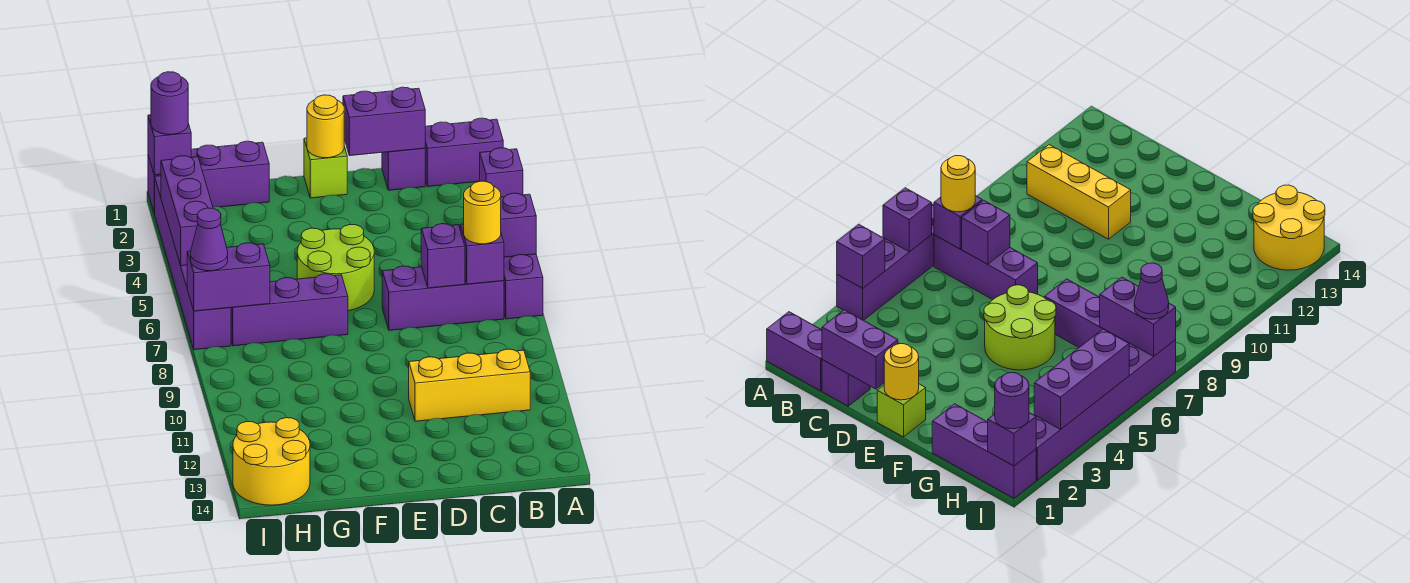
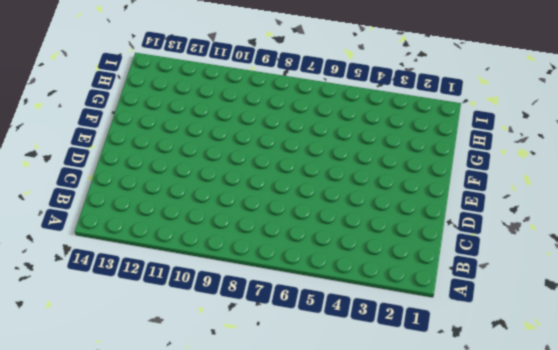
none -> purple 1x2 brick [425,118,503,187]
none -> purple 1x4 brick [504,254,543,319]
none -> purple 1x3 brick [382,266,504,330]

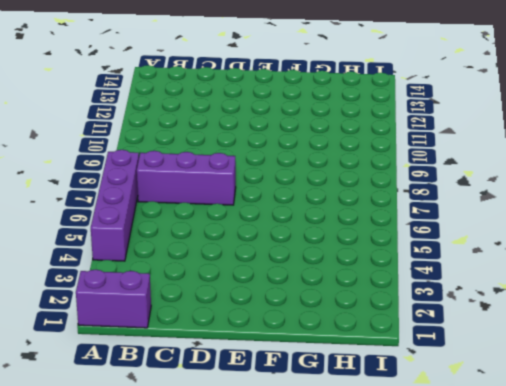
none -> yellow 1x3 brick [409,349,530,421]
none -> purple 1x1 brick [382,148,425,190]
none -> lime 1x1 brick [304,138,347,198]

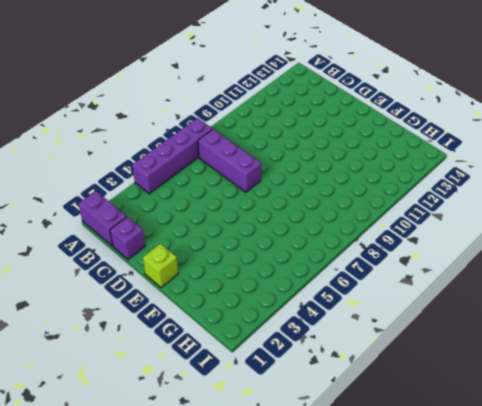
none -> yellow 1x3 brick [409,349,530,421]
none -> lime 2x2 round brick [297,224,374,311]
none -> purple 1x3 brick [231,274,348,346]

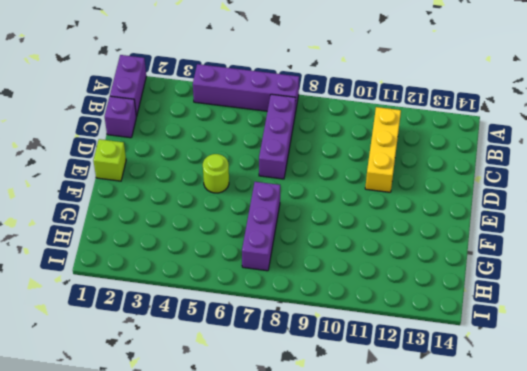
lime 1x1 round brick [203,154,229,193] -> lime 2x2 round brick [297,224,374,311]
none -> purple 1x3 brick [148,141,269,213]
none -> yellow 2x2 round brick [233,418,310,505]
none -> purple 1x6 brick [155,176,231,350]

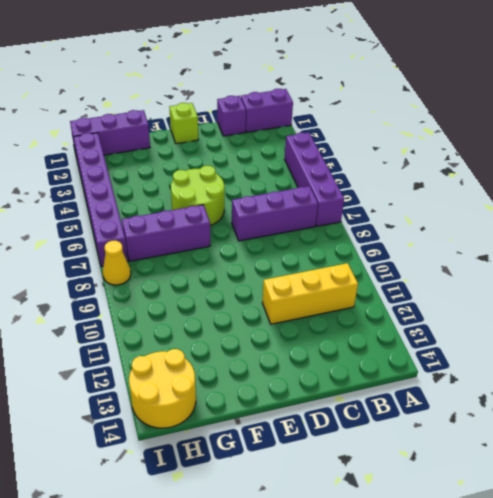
yellow 1x1 cone [103,241,131,285] -> none
none -> purple 1x1 brick [480,148,523,197]
none -> purple 1x1 brick [501,193,536,257]
none -> purple 1x1 brick [460,224,504,284]

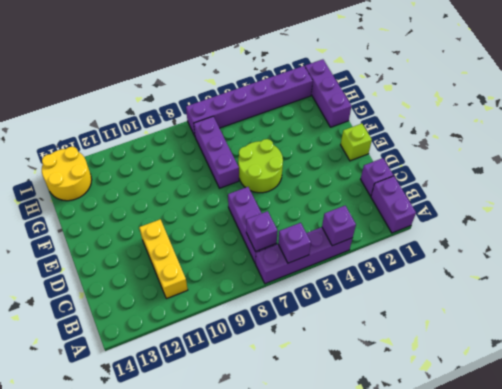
none -> purple 1x2 brick [343,87,425,156]
none -> purple 1x1 brick [421,224,465,288]
none -> yellow 1x1 round brick [307,95,344,158]

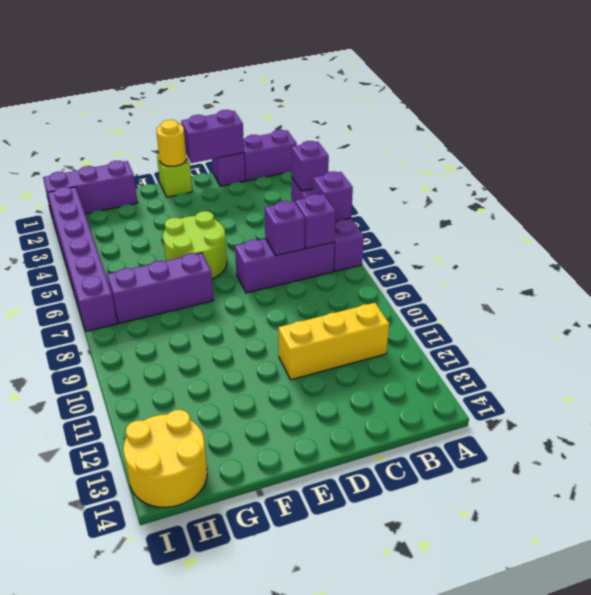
none -> purple 1x2 brick [187,243,270,311]
none -> purple 1x1 brick [148,115,191,175]
none -> purple 1x3 brick [161,156,213,266]

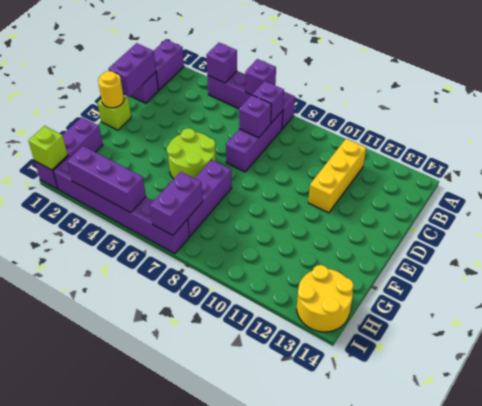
lime 1x1 brick [28,126,68,170] -> purple 1x1 brick [148,115,191,175]
none -> yellow 1x1 round brick [464,181,501,244]
none -> purple 1x1 round brick [151,72,188,134]
none -> purple 1x1 cone [191,208,228,271]

